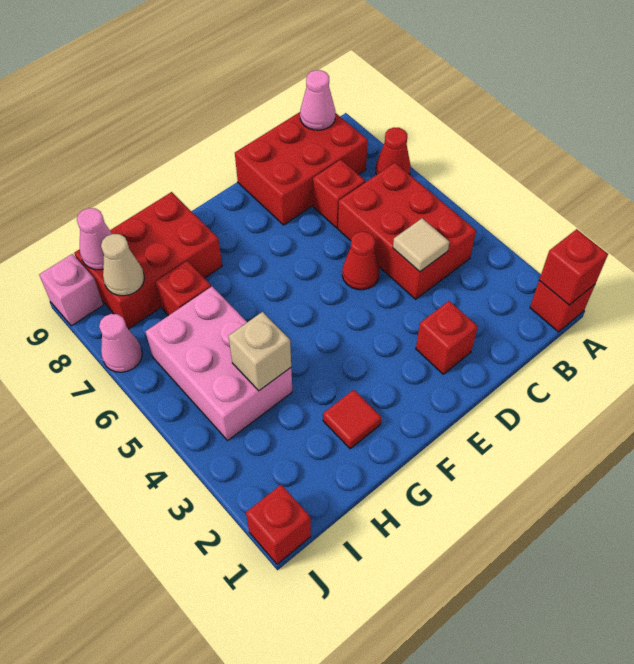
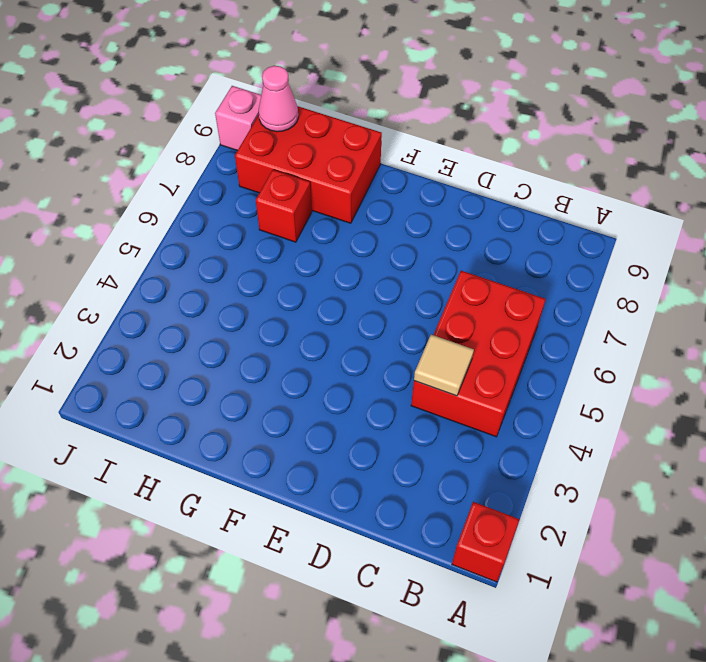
none -> red 1x1 cone [376,128,411,175]
none -> red 2x3 brick [235,112,368,225]
none -> red 1x1 brick [313,160,365,228]

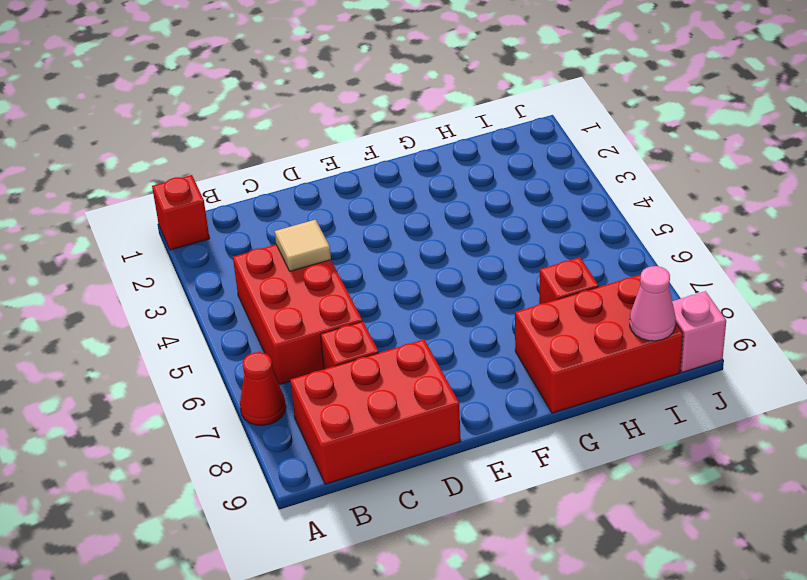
none -> red 1x1 brick [416,301,478,374]
none -> red 1x1 cone [342,232,380,290]
none -> red 1x1 tile [323,390,381,449]

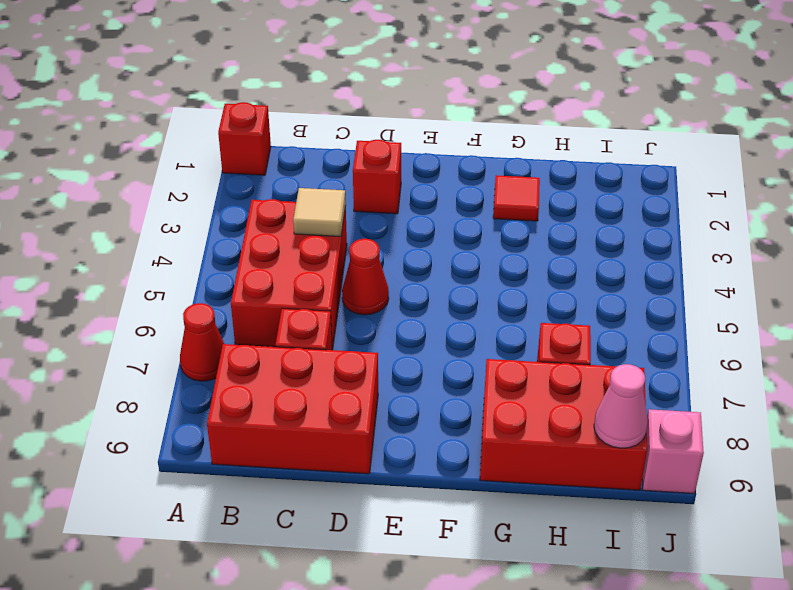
none -> pink 2x3 brick [146,287,292,440]
none -> red 1x1 brick [246,485,311,564]
none -> pink 1x1 cone [99,314,142,372]

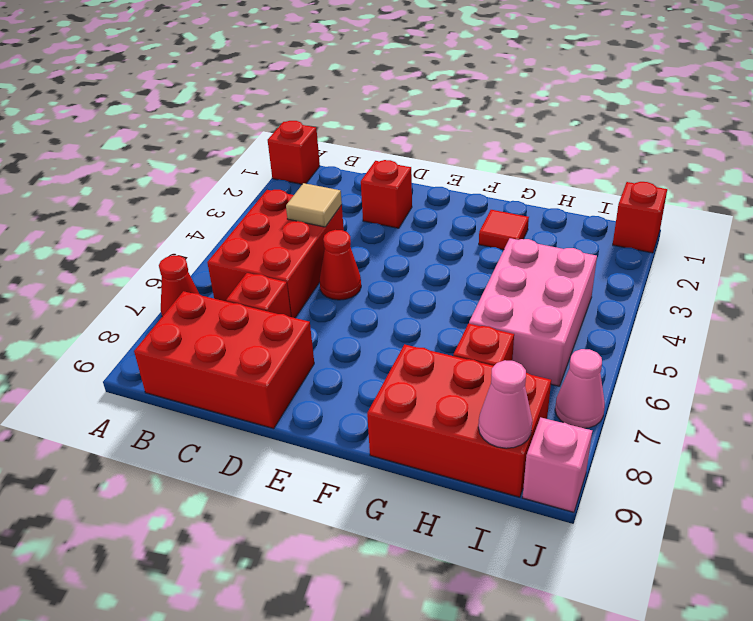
none -> red 1x1 brick [539,229,608,305]
none -> pink 1x1 cone [300,70,336,130]
none -> tan 1x1 brick [228,312,291,391]

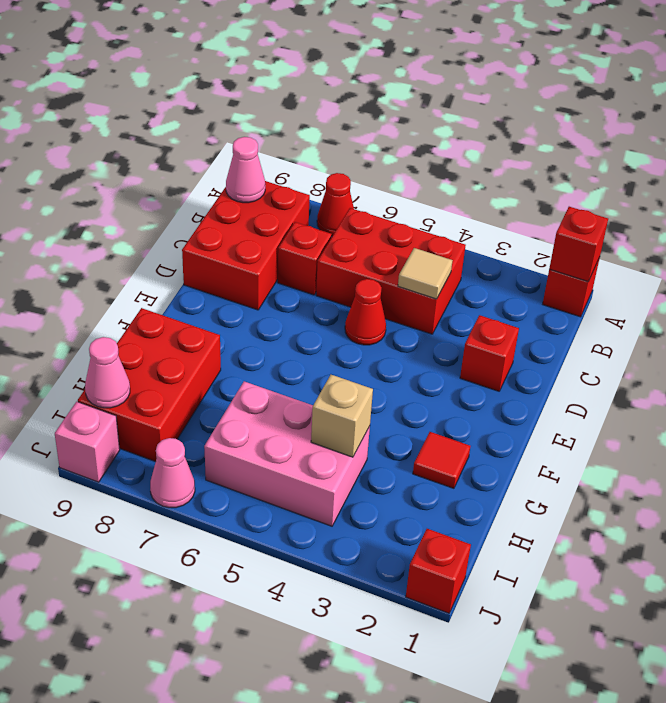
none -> red 1x1 brick [155,261,211,316]
none -> tan 1x1 cone [101,234,144,296]

